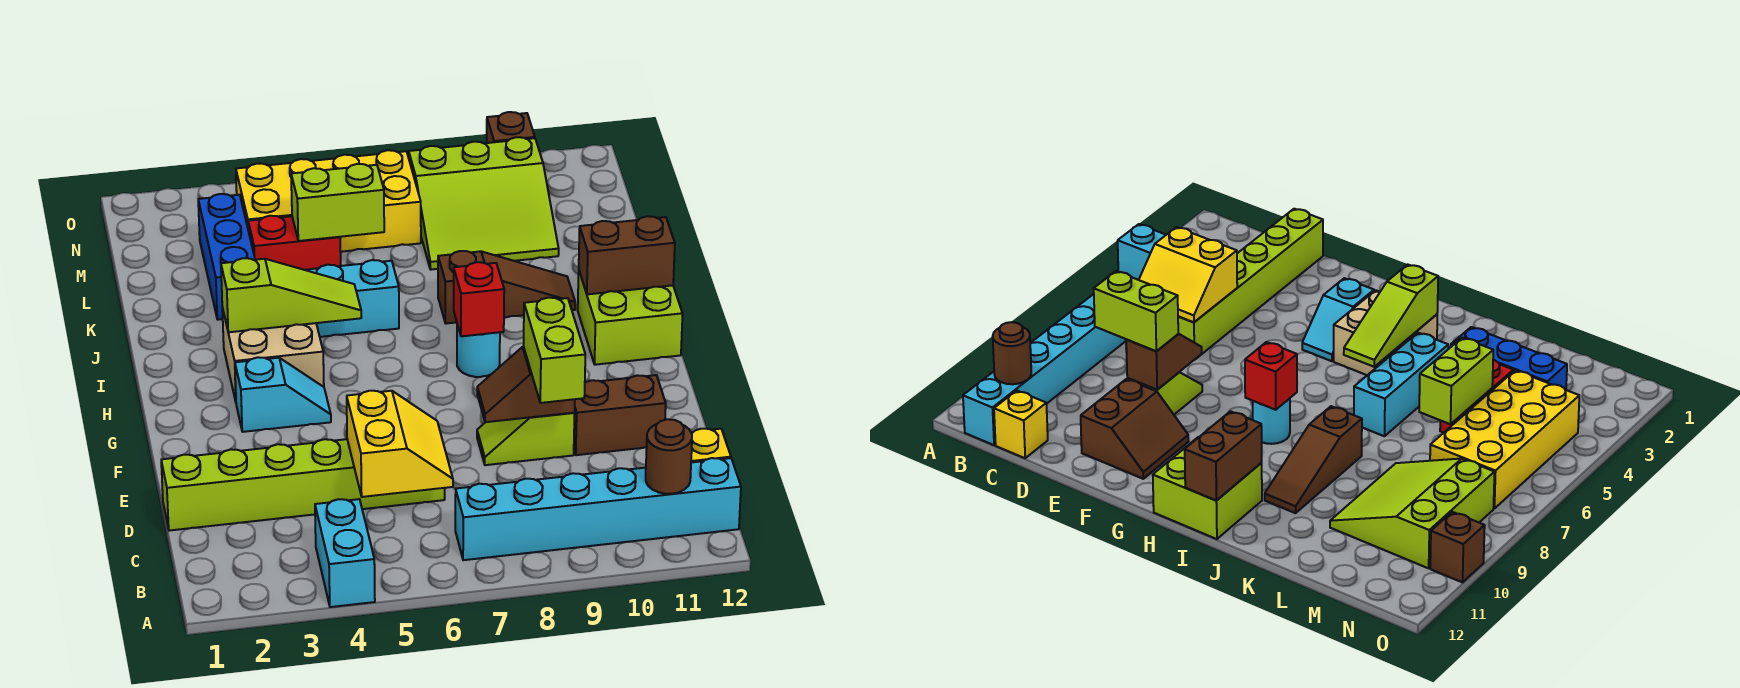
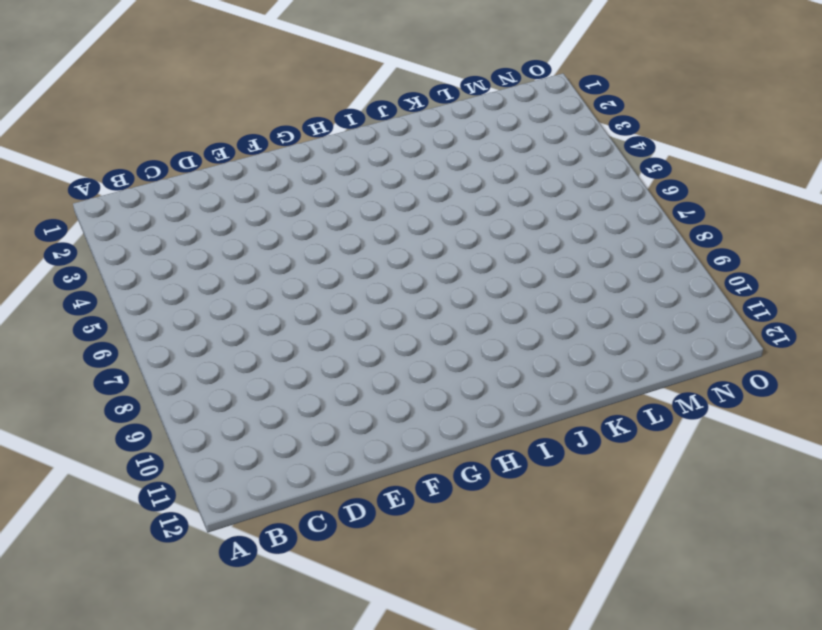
none -> cyan 1x2 brick [315,499,375,607]
none -> cyan 1x6 brick [455,458,741,560]
none -> yellow 1x1 brick [691,429,731,463]

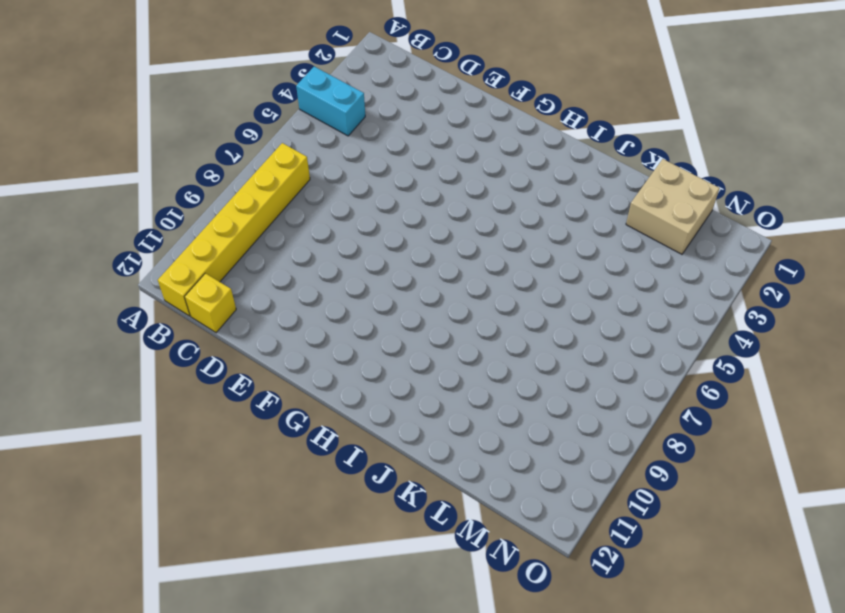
yellow 1x6 brick [158,143,310,316] -> cyan 1x6 brick [455,458,741,560]
tan 2x2 brick [626,159,720,254] -> tan 2x2 brick moved to [222,307,324,402]
none -> lime 1x6 brick [161,439,445,531]
none -> lime 1x2 slope [477,413,575,465]
none -> brown 2x2 slope [574,375,666,455]

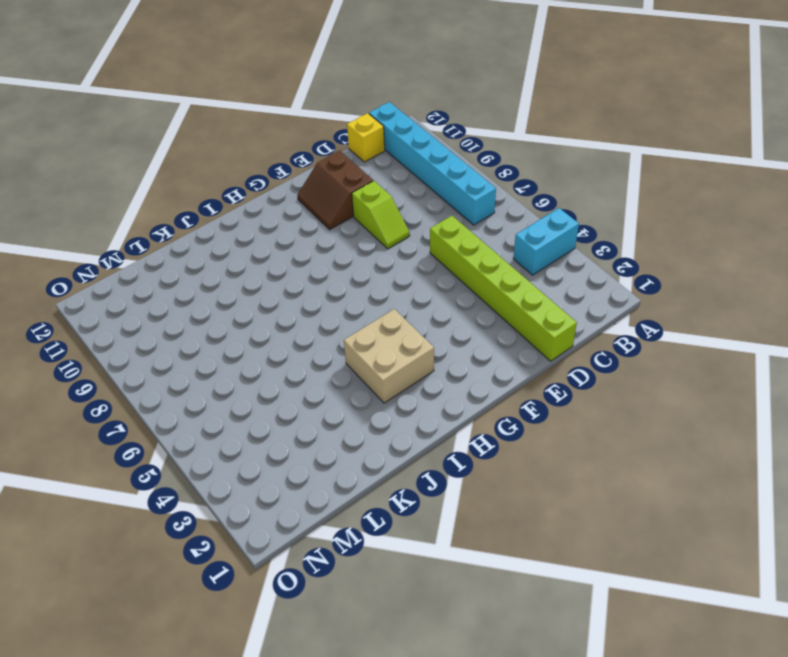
none -> cyan 1x2 slope [235,357,331,432]
none -> cyan 1x1 round brick [457,324,500,377]
none -> lime 2x2 brick [578,272,683,365]

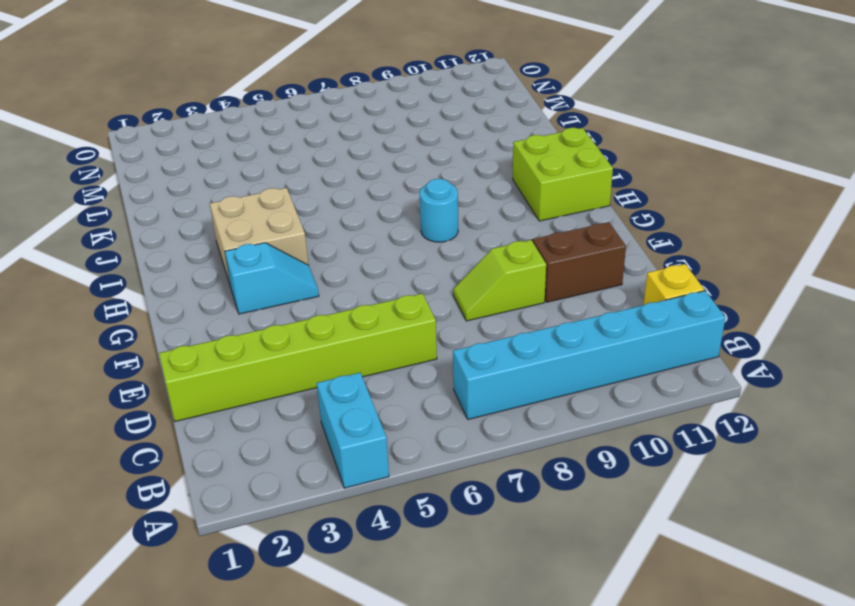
none -> cyan 1x3 brick [306,260,399,337]
none -> brown 1x3 slope [438,251,575,324]
none -> blue 1x3 brick [198,194,255,320]

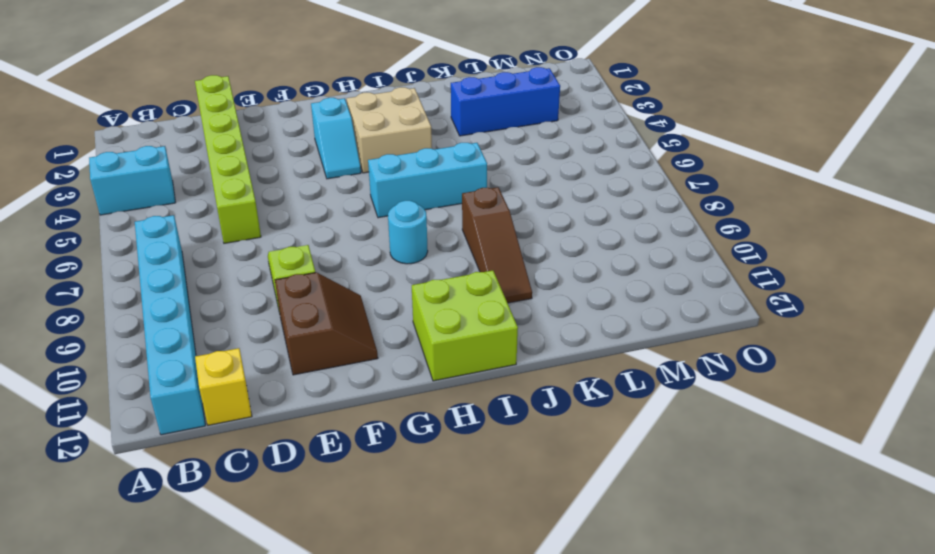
cyan 1x3 brick [368,143,487,218] -> cyan 1x3 brick turned to [306,260,399,337]
none -> red 1x2 brick [248,216,341,270]
none -> lime 3x3 slope [409,137,559,270]
none -> yellow 2x4 brick [236,150,421,252]

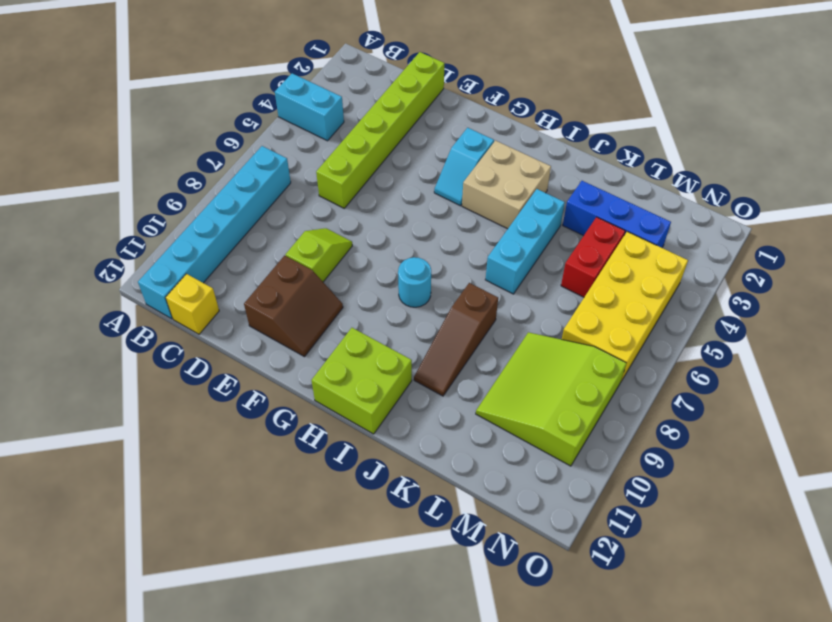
none -> brown 1x1 brick [487,112,535,143]
none -> brown 1x1 round brick [646,419,692,494]
none -> yellow 2x2 slope [347,391,453,497]

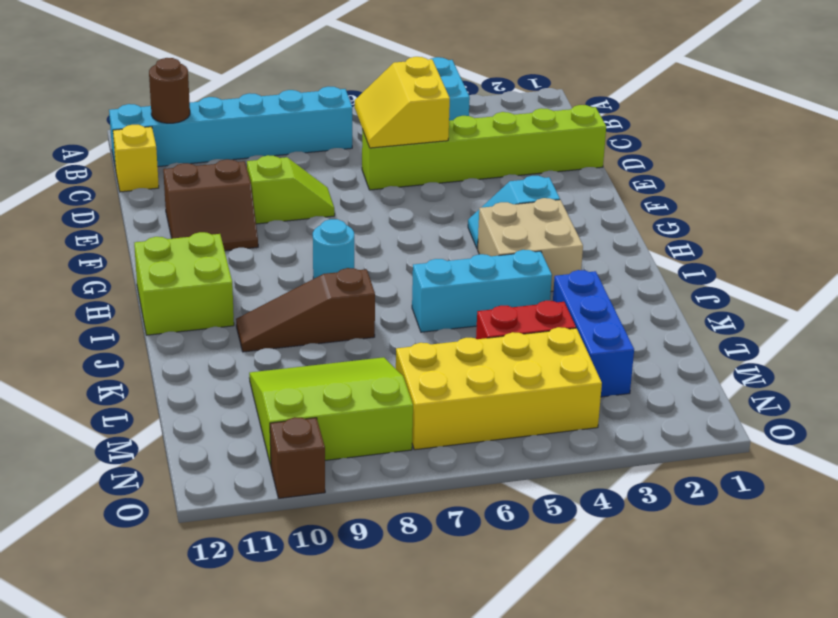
none -> brown 1x2 slope [477,347,575,422]
none -> red 1x1 brick [454,262,504,336]
none -> lime 1x3 slope [221,258,361,332]

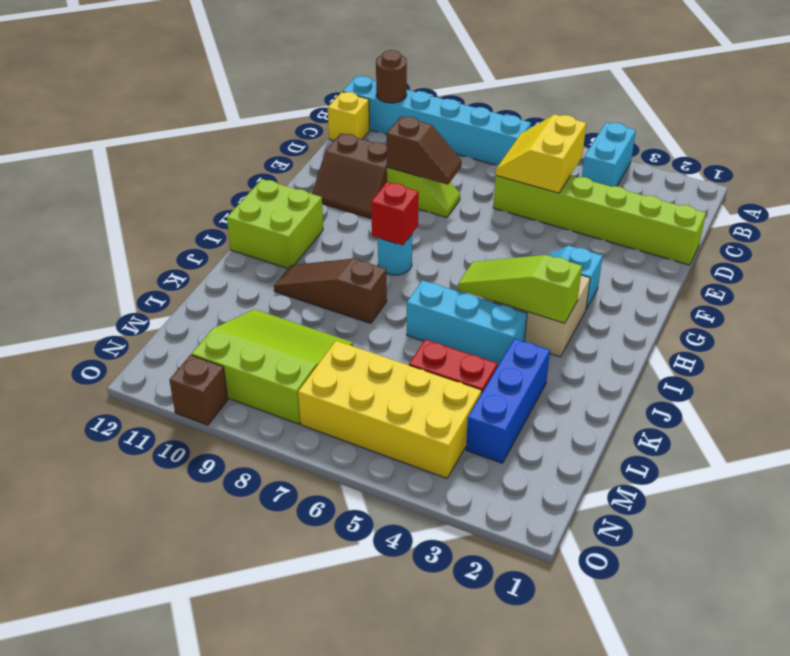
none -> brown 1x2 brick [579,216,675,294]
none -> lime 1x2 brick [291,164,384,241]
none -> lime 1x2 brick [524,298,585,403]

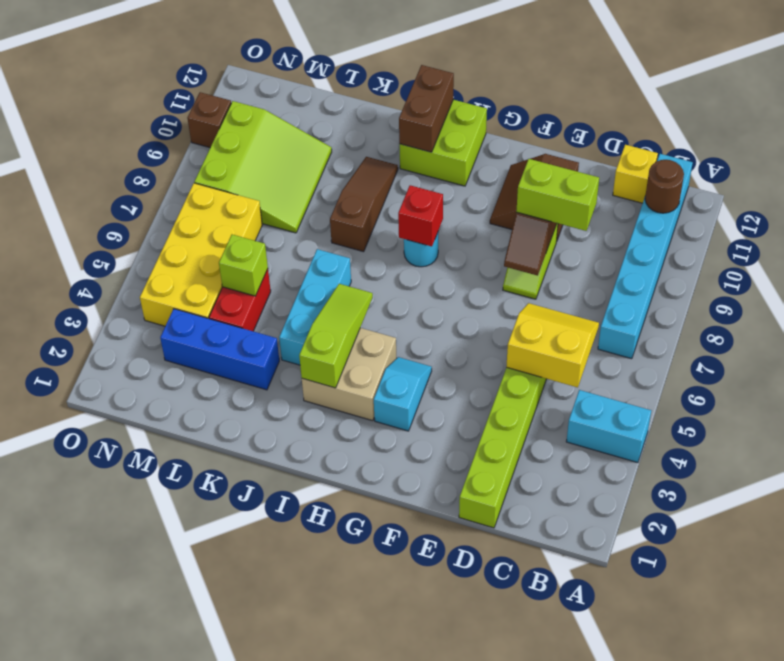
lime 1x1 brick [219,235,268,296] -> lime 1x2 brick [291,164,384,241]

